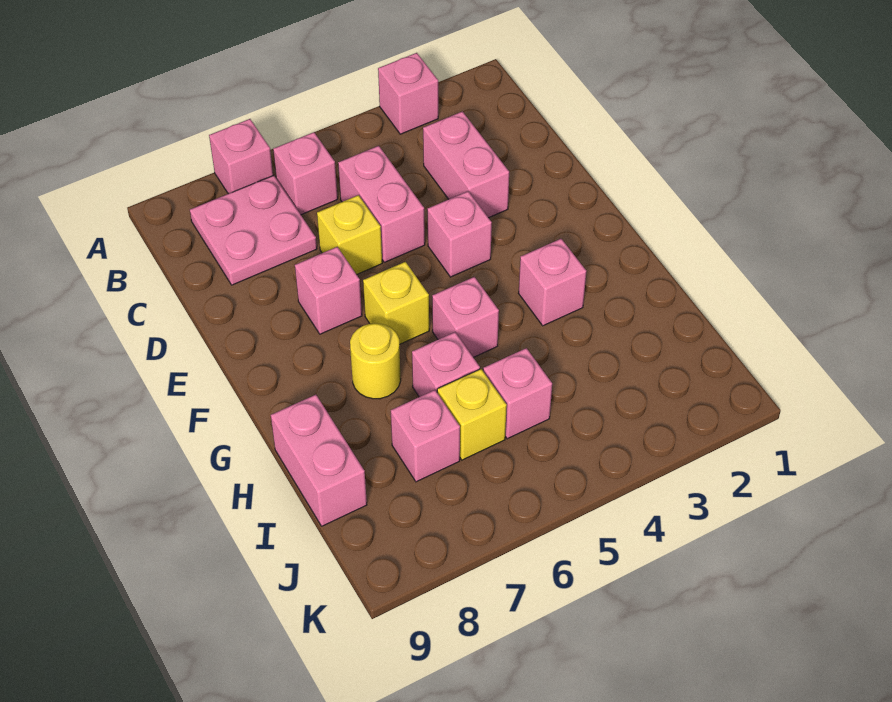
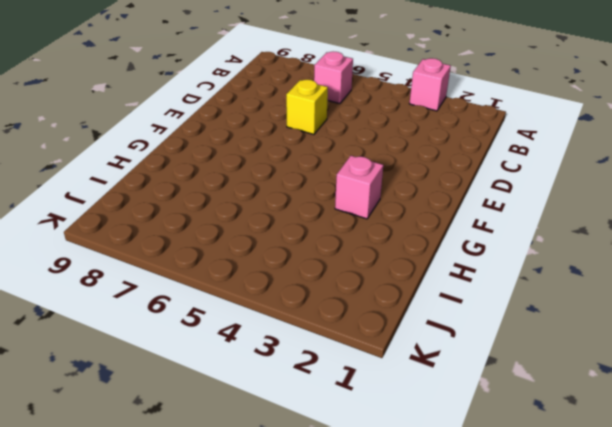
none -> pink 1x1 brick [209,119,273,194]
none -> pink 2x2 plate [190,175,317,285]
none -> pink 1x2 brick [423,111,509,218]

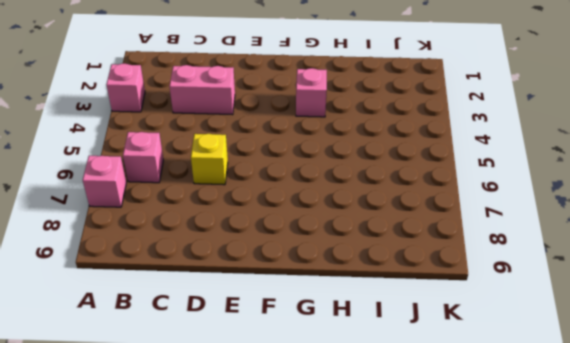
none -> pink 2x2 plate [190,175,317,285]
none -> pink 1x2 brick [338,146,425,262]
none -> pink 1x1 brick [427,191,492,277]

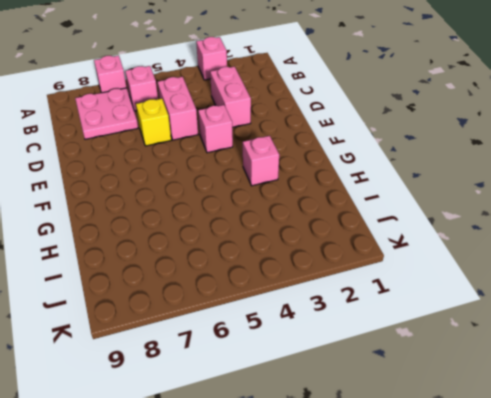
none -> pink 1x1 brick [295,247,362,334]
none -> yellow 1x1 brick [363,262,429,345]
none -> pink 1x1 brick [432,277,499,357]

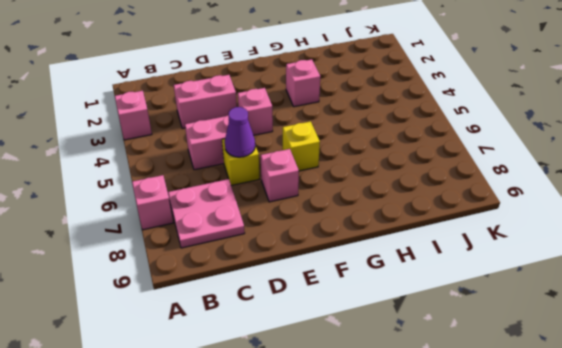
purple 1x1 cone [225,107,255,157] -> none
none -> pink 1x1 brick [273,132,338,215]
none -> pink 1x1 brick [432,277,499,357]
none -> yellow 1x1 round brick [350,323,401,399]

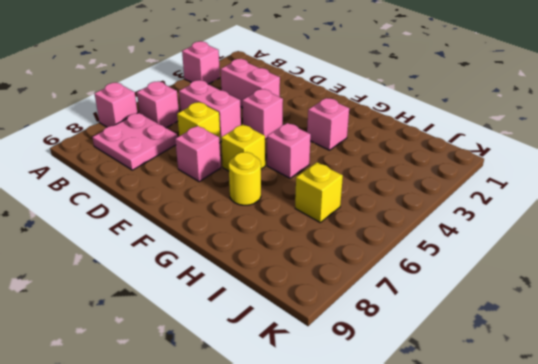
none -> pink 1x1 brick [412,332,480,397]
none -> pink 1x2 brick [271,394,367,526]
none -> pink 1x1 brick [483,348,552,439]

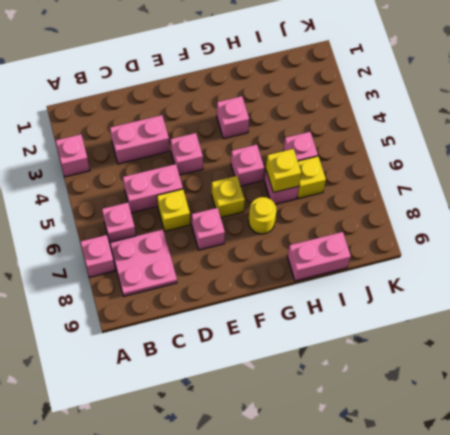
yellow 1x1 brick [266,149,301,192] -> none
none -> pink 1x1 brick [391,390,460,482]

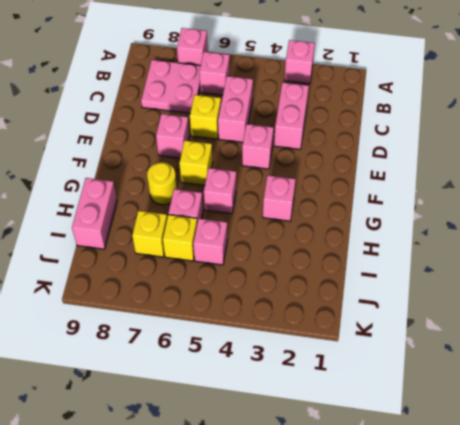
yellow 1x1 brick [132,211,167,257] -> pink 1x1 brick [391,390,460,482]

